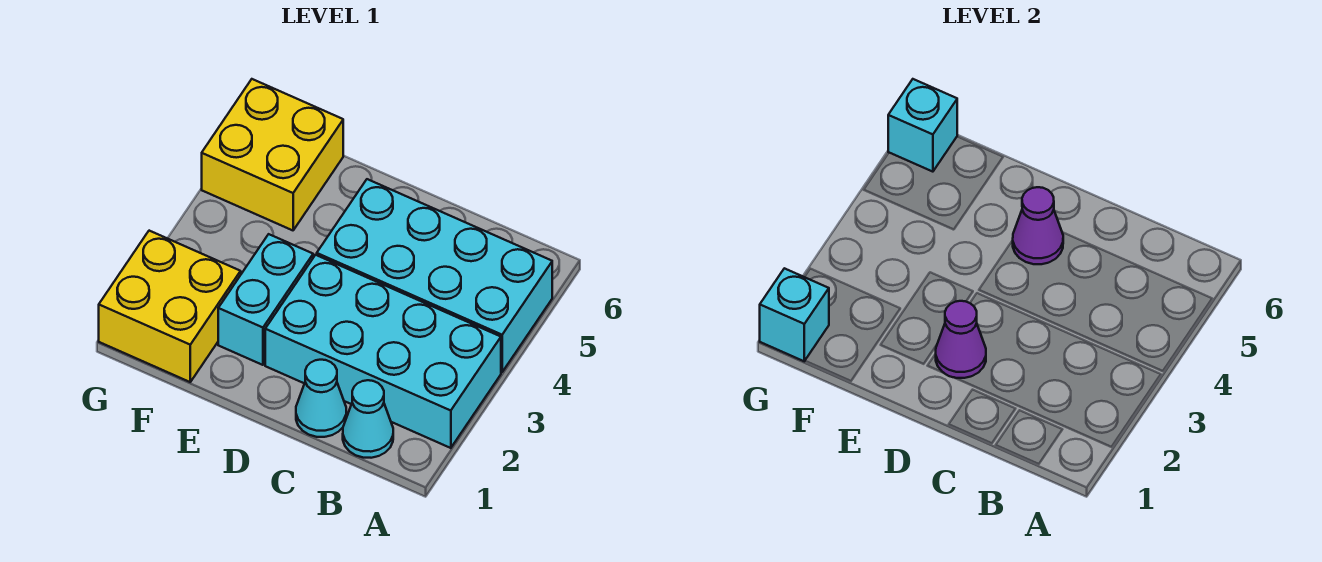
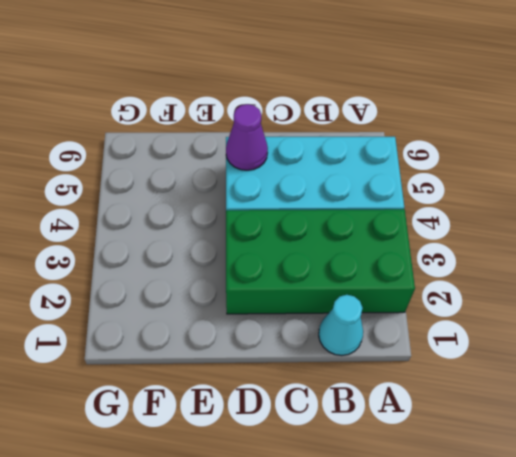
green 2x4 brick [226,209,415,314] -> cyan 2x4 brick [265,255,501,448]
none -> cyan 1x1 cone [296,360,346,437]
none -> cyan 1x2 brick [218,234,313,365]

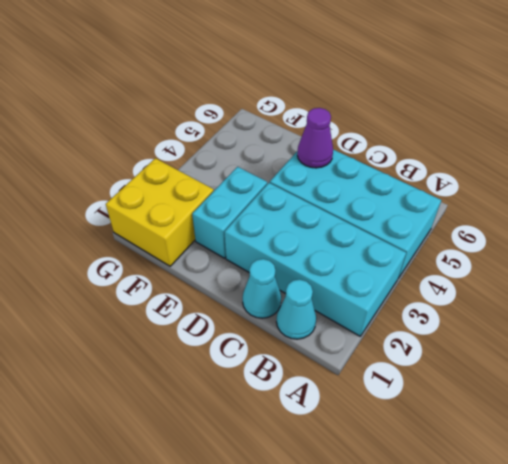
none -> yellow 2x2 brick [202,79,343,230]
none -> purple 1x1 cone [936,301,986,378]

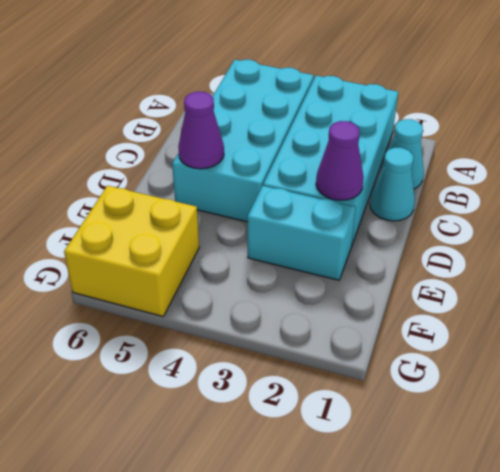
none -> yellow 2x2 brick [99,231,241,382]
none -> cyan 1x1 brick [760,268,829,361]

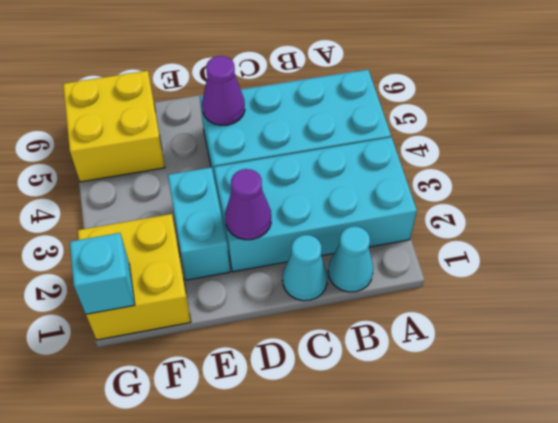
none -> cyan 1x1 brick [888,79,957,172]

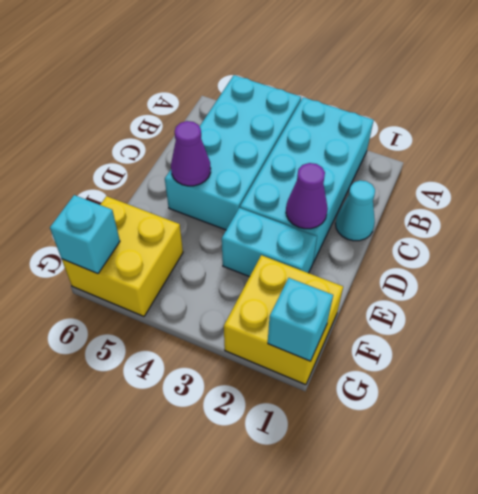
none -> cyan 1x1 cone [343,380,393,458]

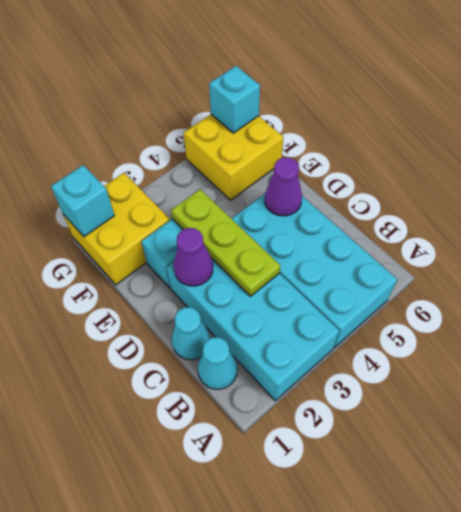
lime 1x3 plate [171,189,280,296] -> none

